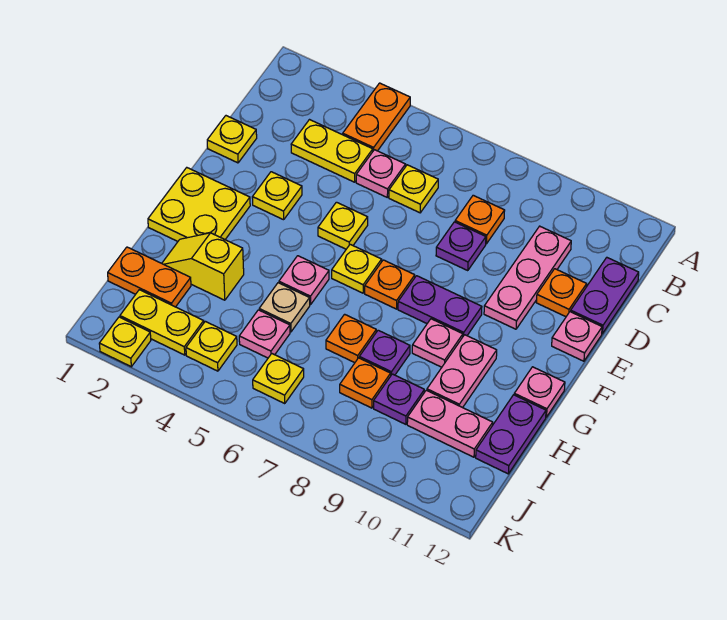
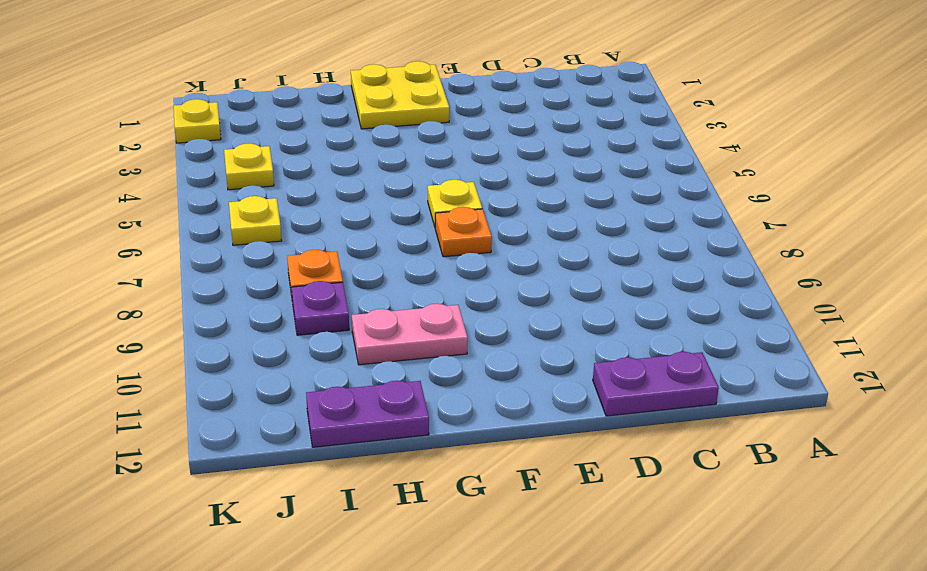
none -> orange 1x2 plate [343,83,410,151]
none -> yellow 1x2 plate [291,120,373,182]
none -> pink 1x1 plate [356,150,406,197]
none -> yellow 1x1 plate [389,165,438,213]

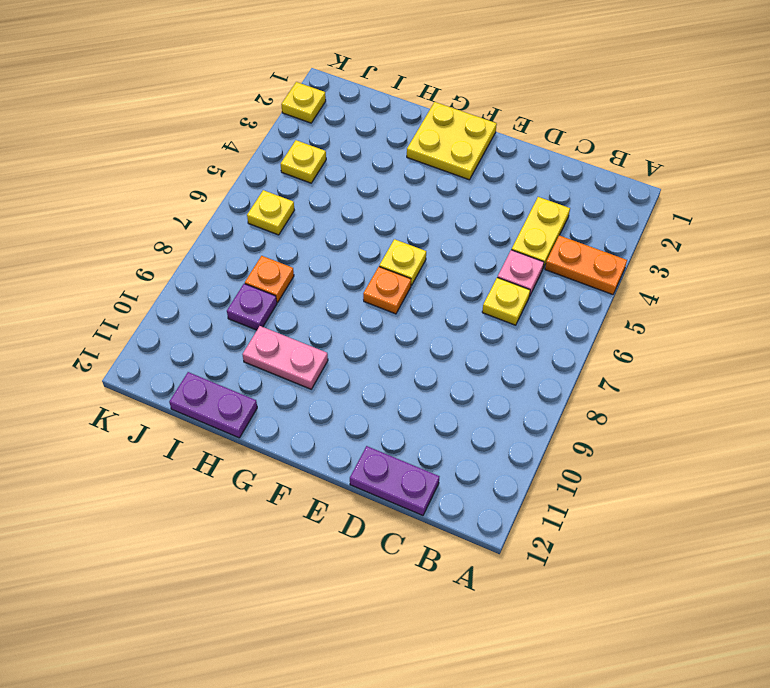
none -> orange 1x1 plate [455,195,505,244]
none -> pink 1x3 plate [484,226,571,329]
none -> yellow 1x1 plate [207,116,257,163]
none -> purple 1x1 plate [436,222,486,271]

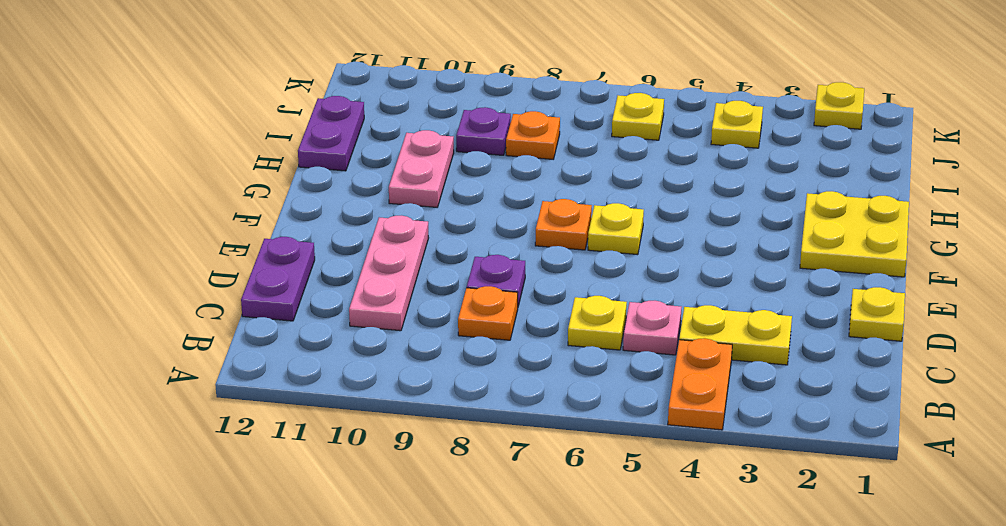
none -> orange 1x1 plate [536,269,587,317]
none -> yellow 1x1 plate [252,172,302,220]
none -> yellow 1x1 plate [318,202,368,249]
none -> pink 1x1 plate [552,312,602,361]

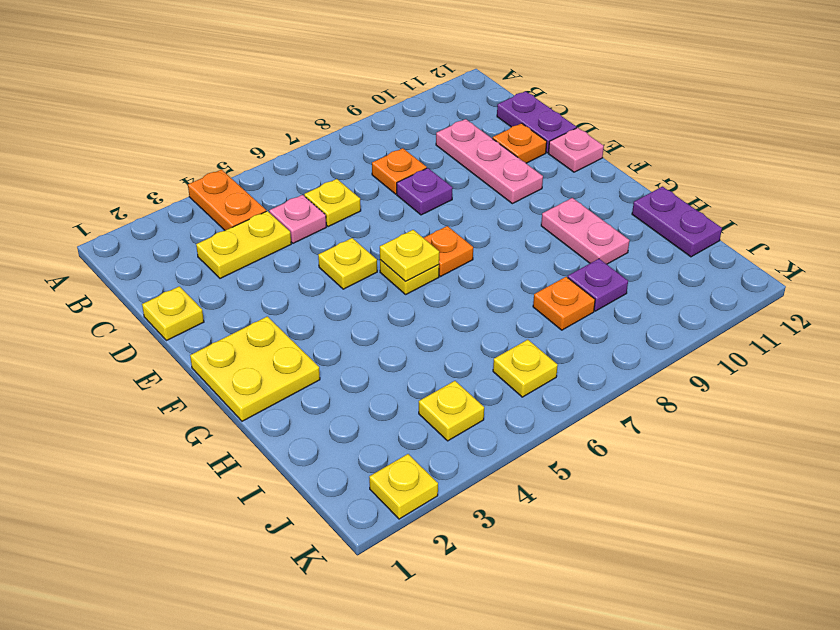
yellow 1x1 plate [380,230,439,281] -> yellow 1x1 plate moved to [252,172,302,220]
none -> purple 1x2 plate [398,276,482,336]
none -> pink 1x1 plate [279,256,329,305]
none -> pink 1x1 plate [412,319,463,367]
none -> pink 1x1 plate [514,367,565,417]

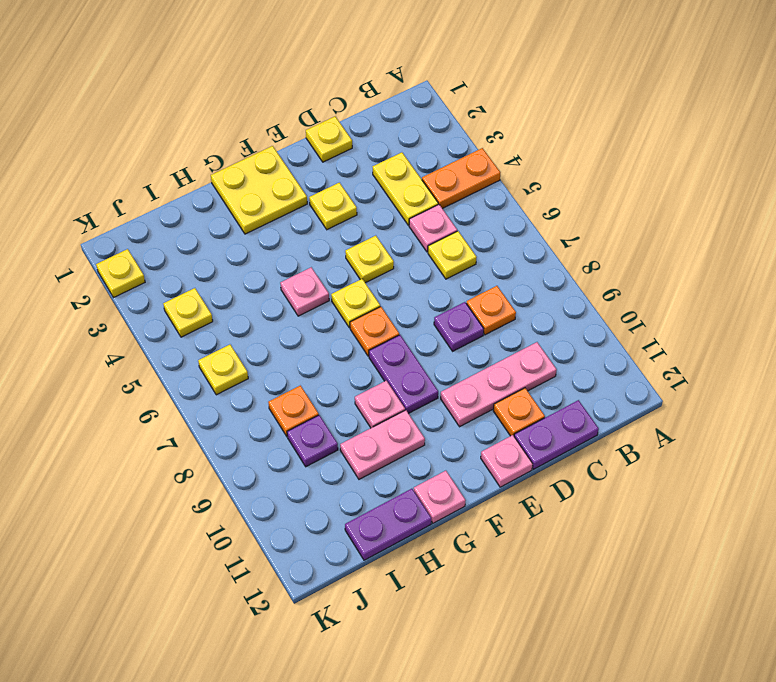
none -> yellow 1x2 slope [162,233,244,300]
none -> tan 1x1 plate [259,283,310,332]
none -> orange 1x1 plate [326,314,376,363]
none -> purple 1x1 plate [359,330,410,375]

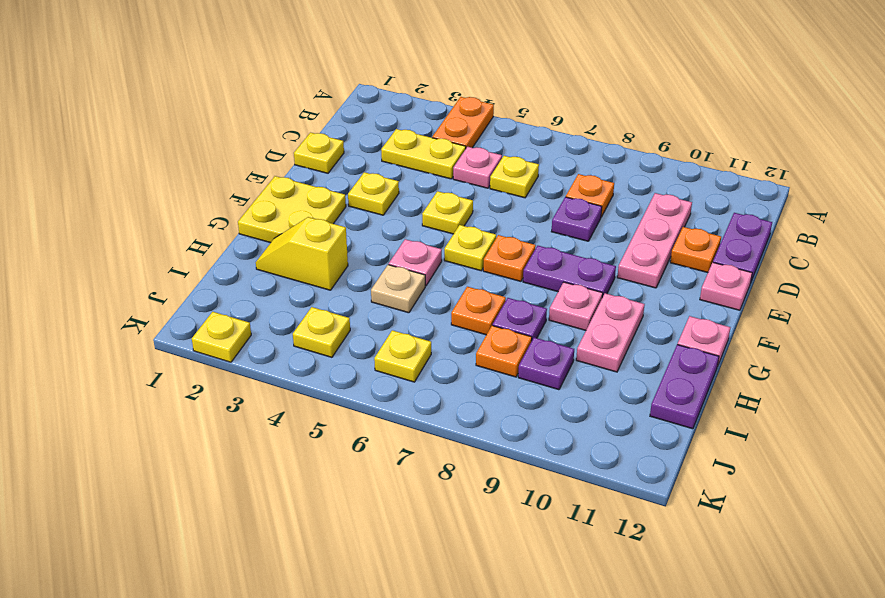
none -> orange 1x2 plate [108,247,191,307]
none -> pink 1x1 plate [239,310,290,358]
none -> pink 1x2 plate [407,390,493,457]
none -> yellow 1x2 plate [120,290,204,355]

